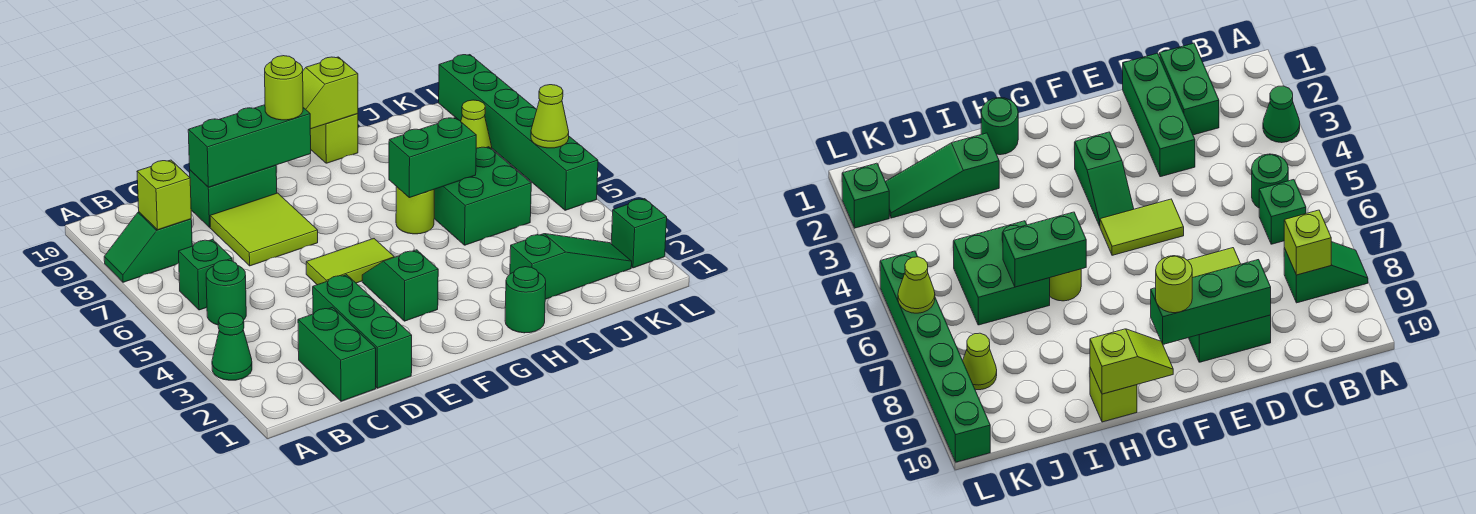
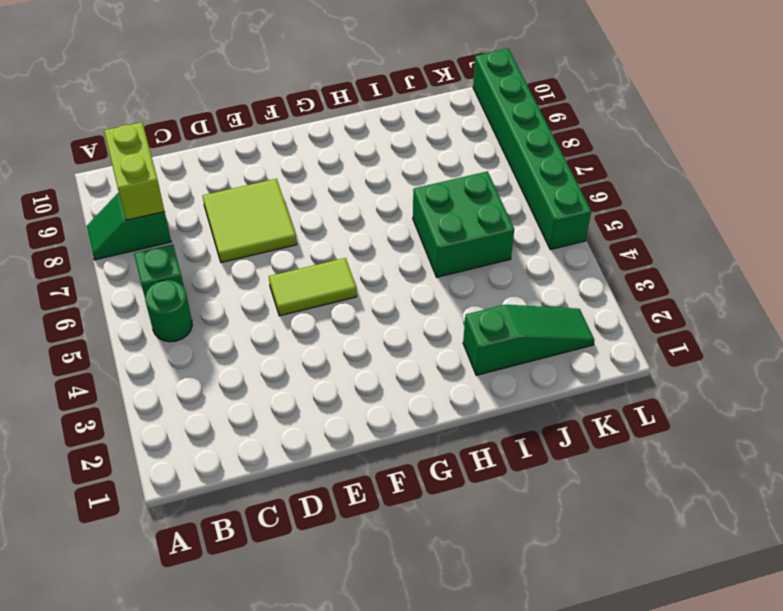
lime 1x2 brick [104,122,165,220] -> lime 1x1 brick [137,160,191,230]
none -> green 1x1 cone [212,313,252,380]
none -> green 1x2 brick [298,307,376,401]
none -> green 1x3 brick [313,275,412,388]

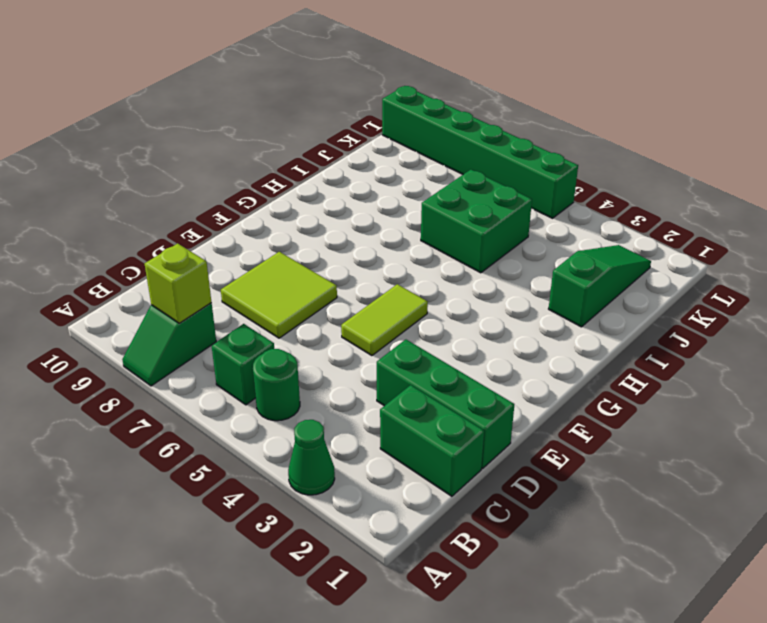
none -> green 1x2 brick [190,165,277,227]
none -> green 1x2 slope [362,250,438,321]
none -> green 1x1 round brick [505,267,546,333]

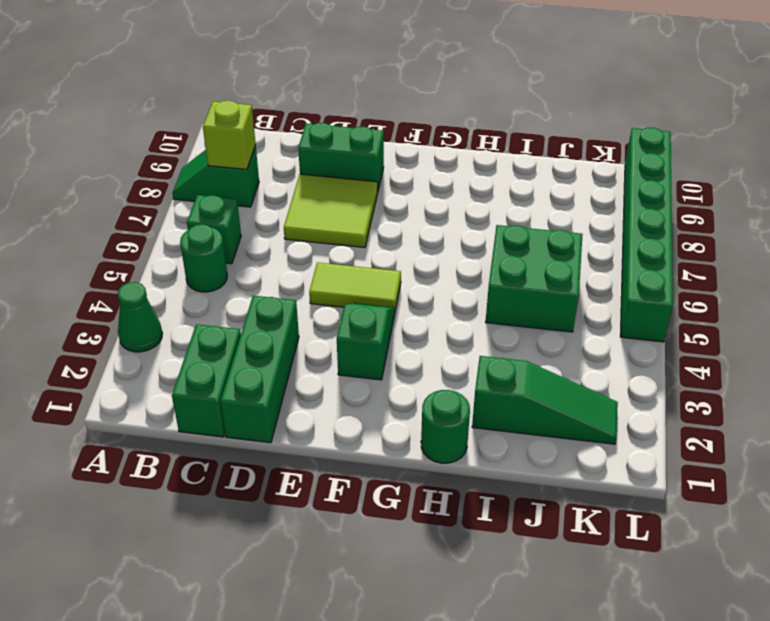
none -> lime 1x1 round brick [396,186,434,234]
none -> lime 1x1 brick [310,114,358,163]
none -> lime 1x1 cone [461,100,492,149]

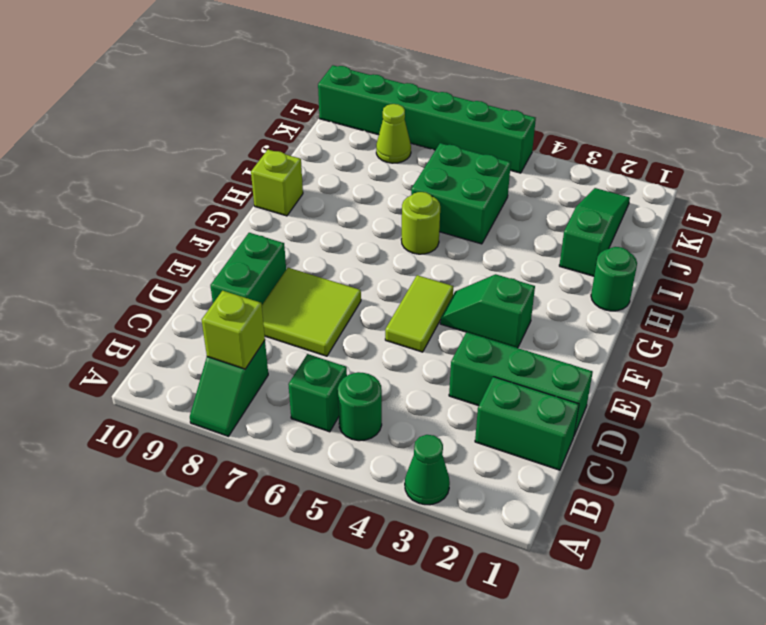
none -> green 1x1 brick [611,199,667,268]
none -> green 1x3 brick [188,105,311,187]
none -> lime 1x2 slope [303,57,358,129]

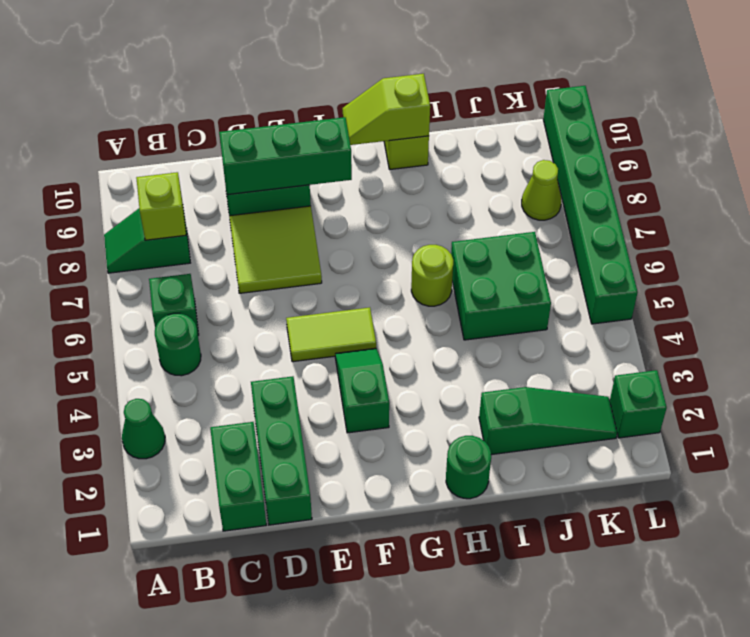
none -> green 1x2 brick [389,117,476,198]
none -> lime 1x1 cone [531,85,569,148]
none -> lime 1x1 round brick [265,56,303,120]

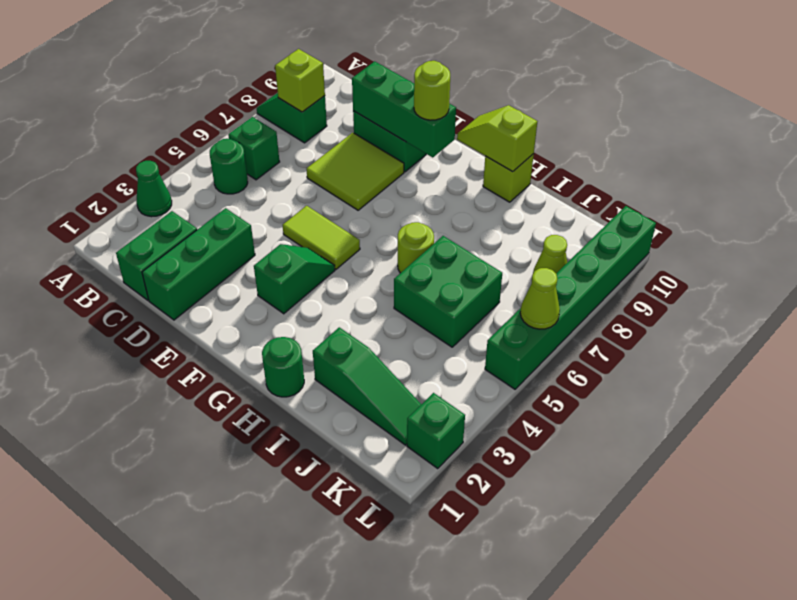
none -> green 1x2 brick [389,117,476,198]

